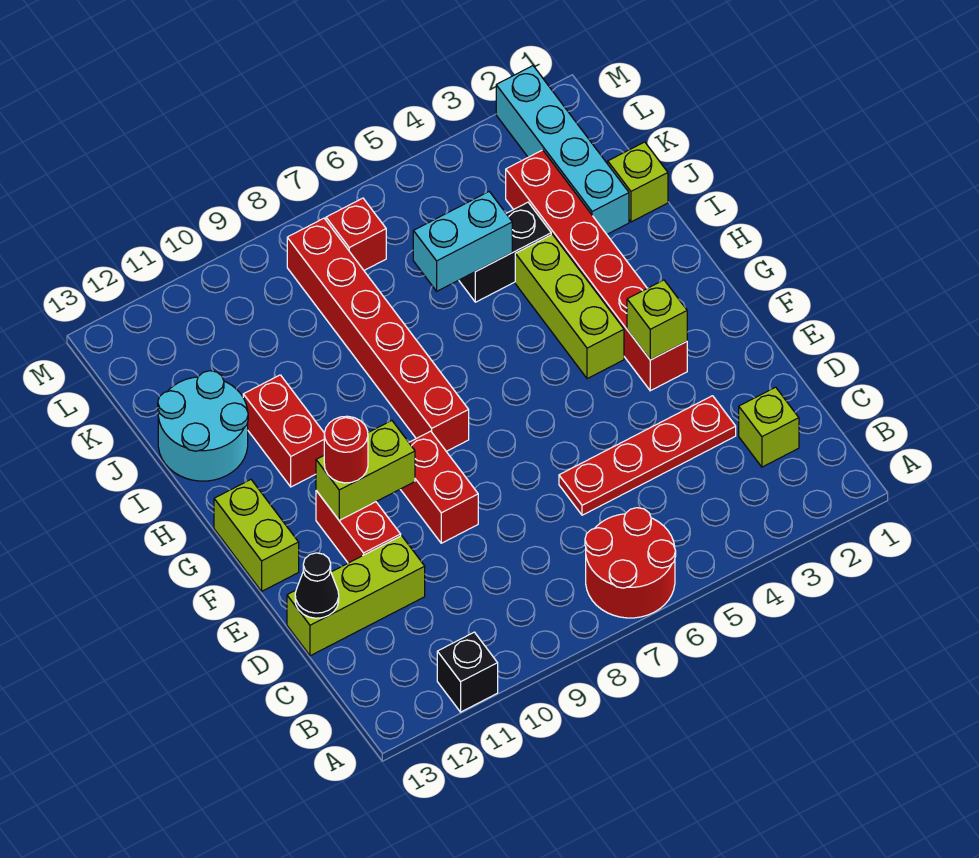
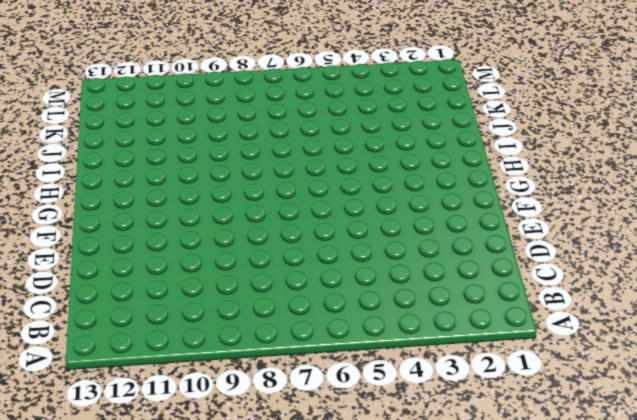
none -> red 2x2 round brick [585,508,676,618]
none -> black 1x1 brick [437,632,498,712]
none -> lime 1x1 brick [739,387,799,467]

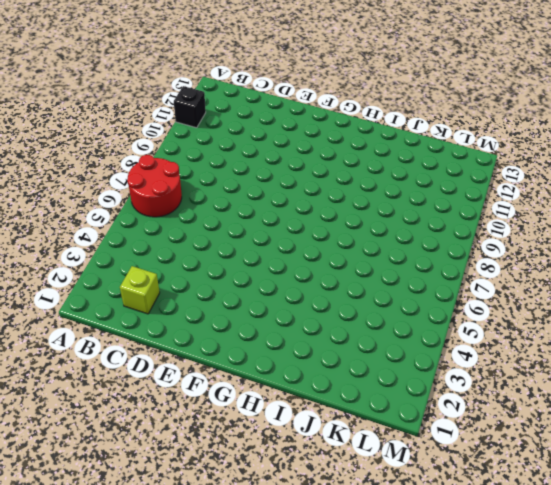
none -> red 1x4 plate [559,396,736,515]
none -> lime 1x3 brick [287,536,425,656]
none -> red 1x2 brick [400,431,478,543]

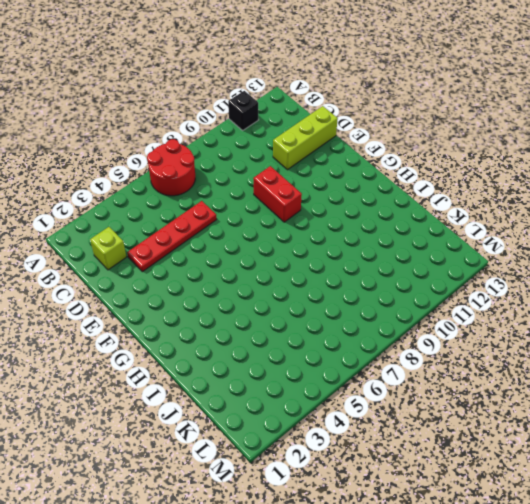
none -> red 1x2 brick [316,491,401,563]
none -> red 1x6 brick [506,150,687,391]
none -> lime 1x2 brick [214,480,299,591]

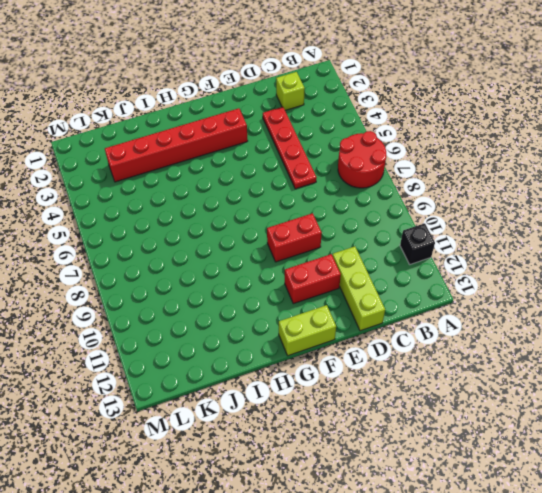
none -> lime 1x3 brick [515,234,624,379]
none -> red 1x6 brick [287,218,469,451]
none -> red 1x2 brick [243,375,324,487]

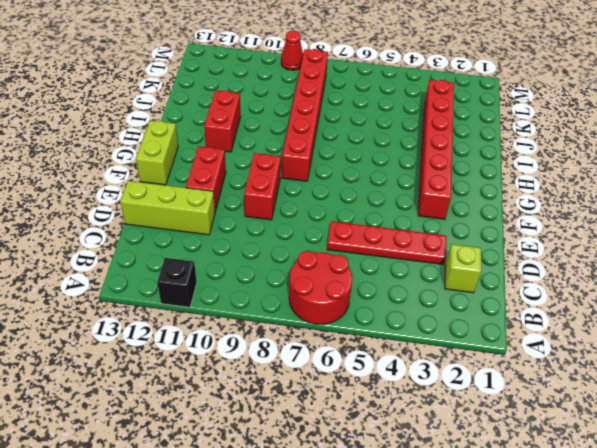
red 1x1 cone [281,31,303,70] -> none
none -> lime 1x3 brick [515,234,624,379]
none -> cyan 2x2 round brick [158,371,248,481]
none -> lime 1x1 brick [608,142,668,222]

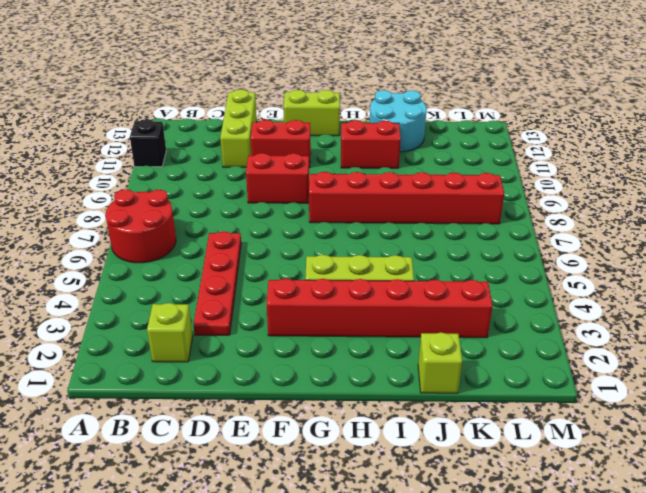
none -> cyan 1x4 brick [496,66,629,234]
none -> black 1x2 brick [459,202,551,302]
none -> red 1x1 brick [326,198,386,270]

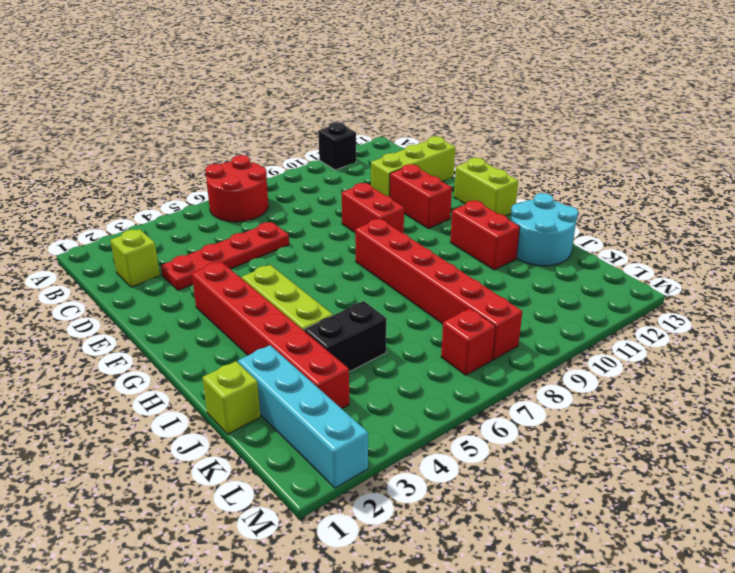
none -> black 1x1 cone [295,553,339,618]
none -> lime 1x1 brick [627,280,687,360]
none -> lime 1x2 brick [316,421,415,520]

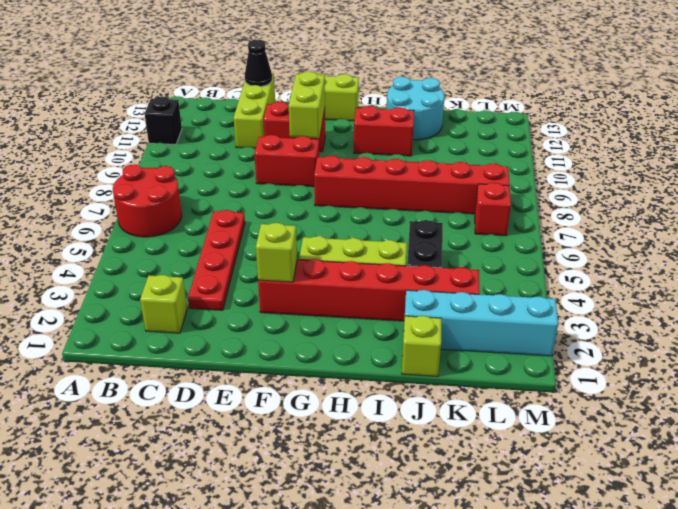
none -> cyan 1x2 brick [413,192,512,291]
none -> red 1x1 round brick [324,416,368,483]

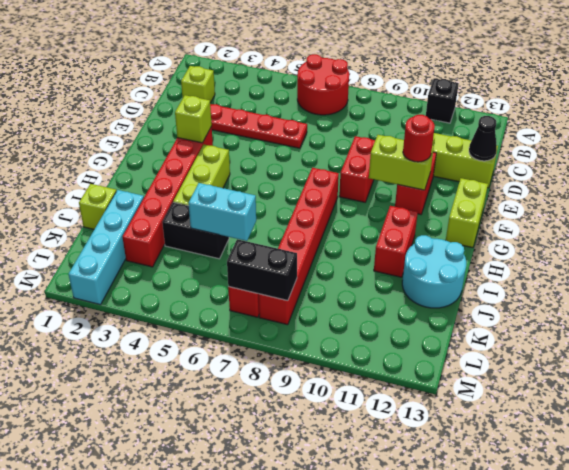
black 1x2 brick [227,239,297,301] -> none

